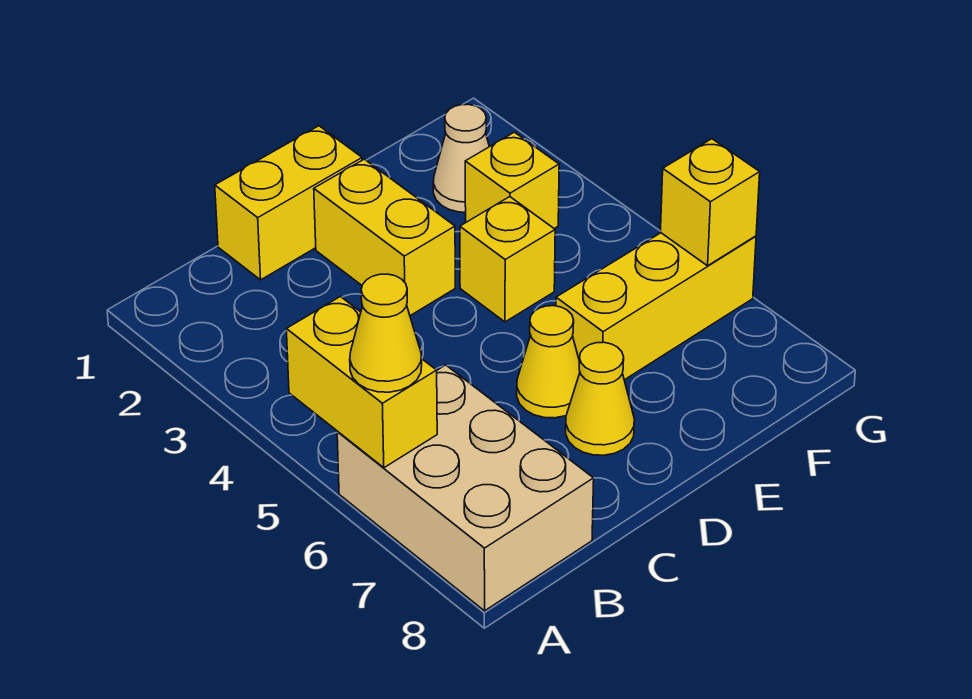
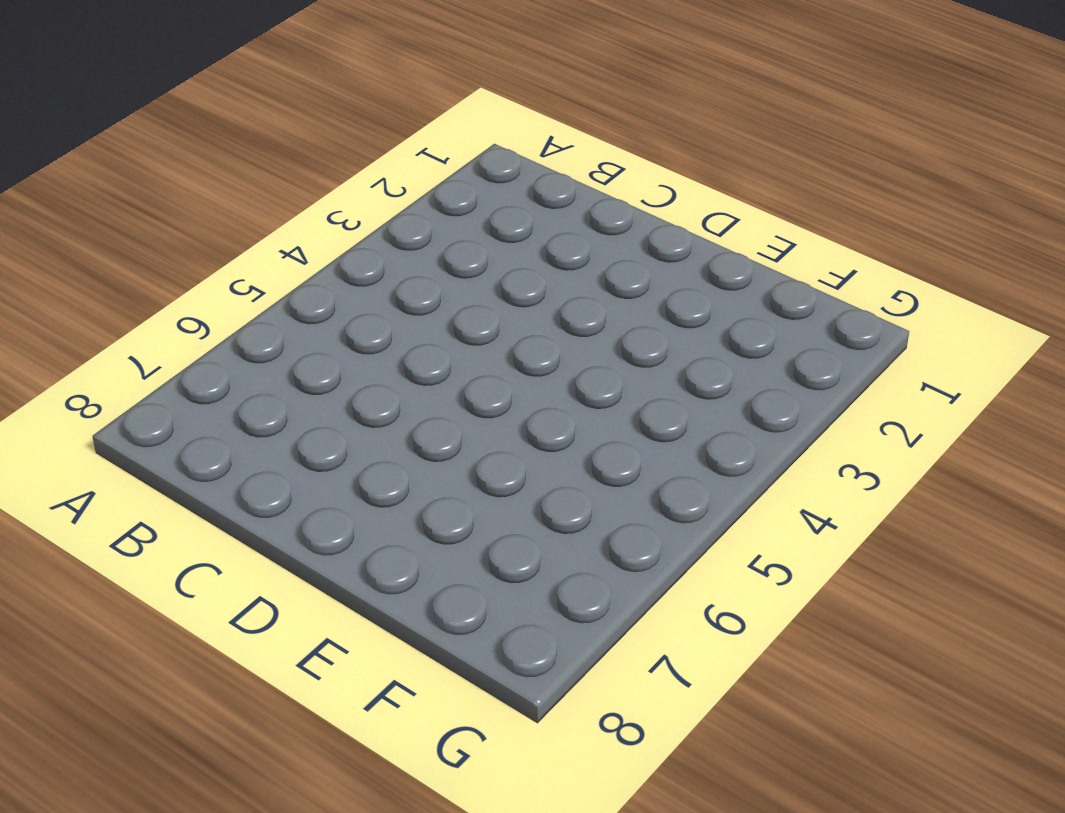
none -> tan 2x3 brick [337,365,594,611]
none -> yellow 1x2 brick [215,126,362,280]
none -> yellow 1x2 brick [314,159,455,316]

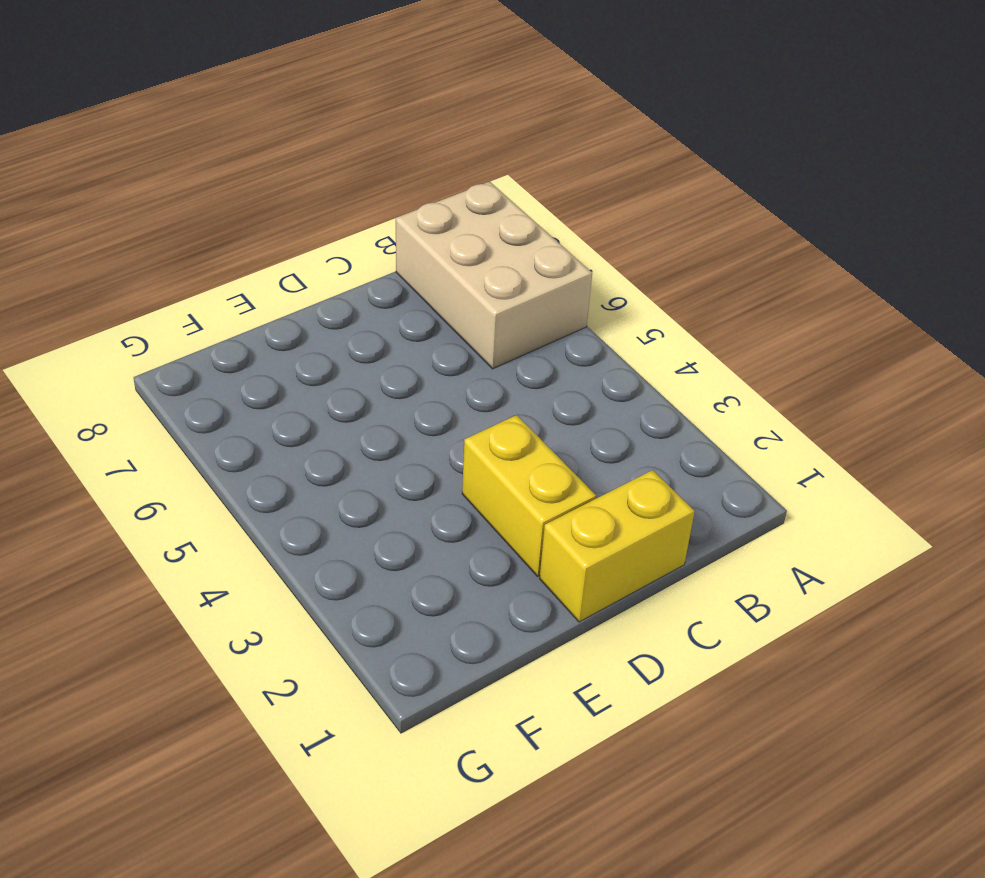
none -> yellow 1x1 cone [517,306,580,418]
none -> yellow 1x1 cone [566,342,634,455]
none -> yellow 1x1 brick [460,197,555,322]

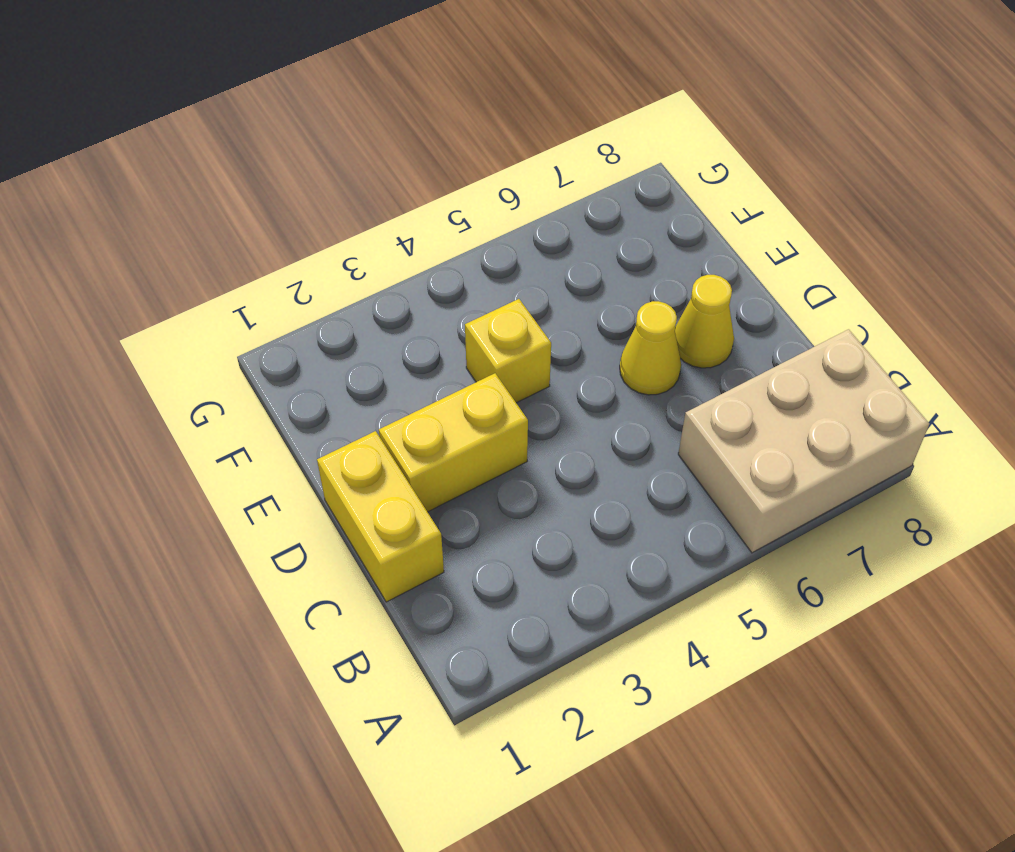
none -> yellow 1x3 brick [556,233,756,380]
none -> tan 1x1 cone [433,104,489,212]
none -> yellow 1x1 brick [465,132,559,229]

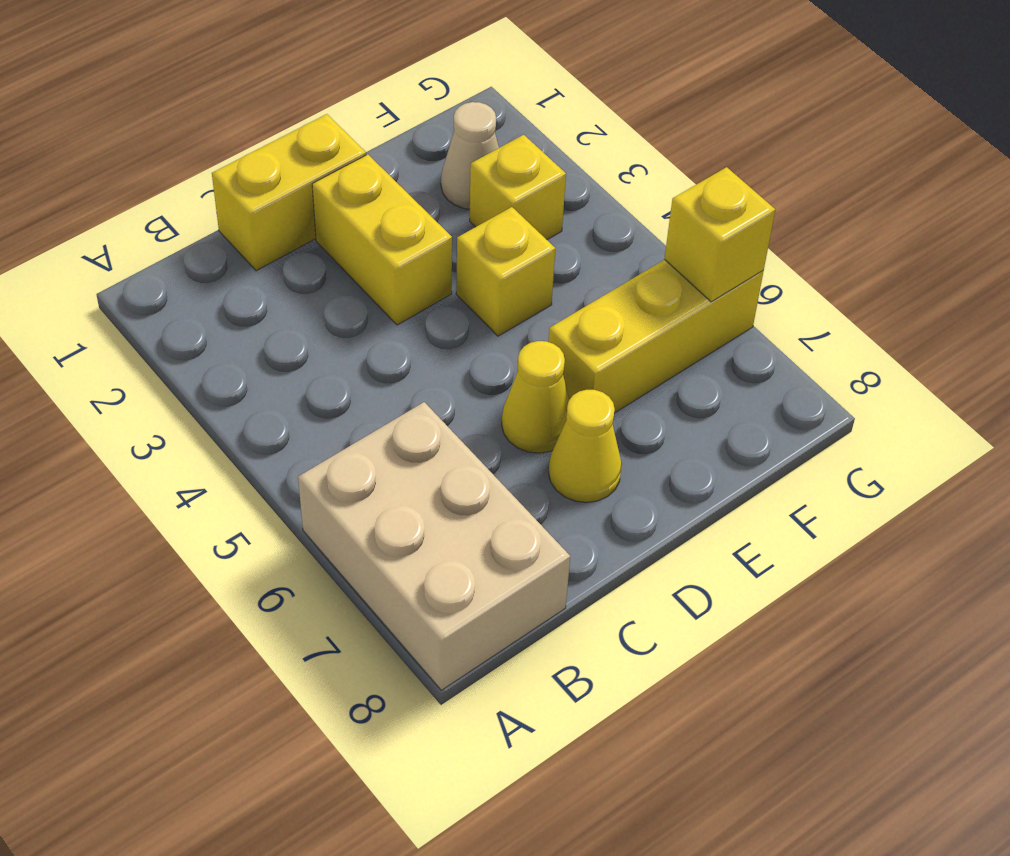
none -> yellow 1x2 brick [286,297,437,468]
none -> yellow 1x1 cone [350,274,422,392]

